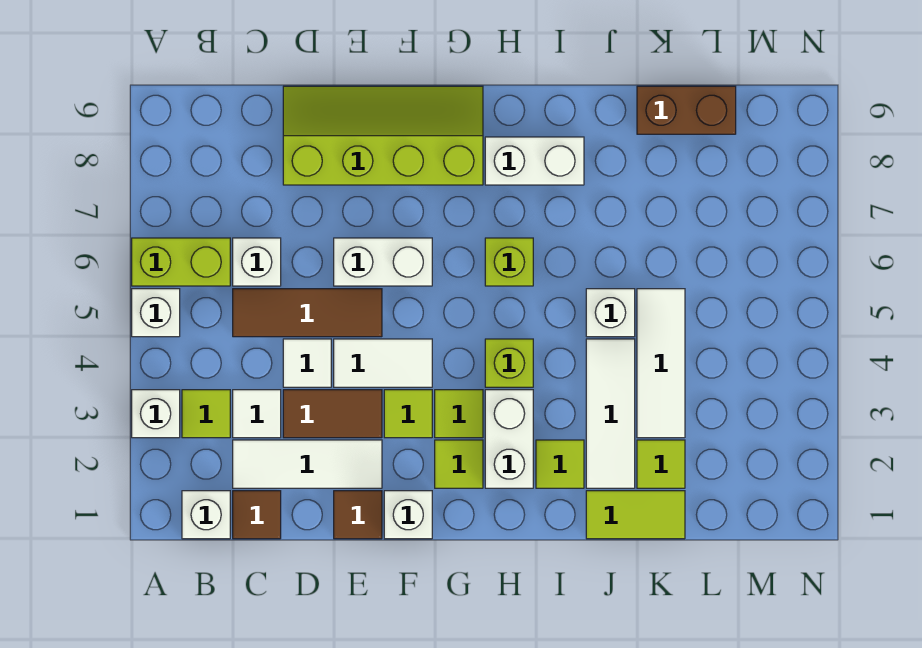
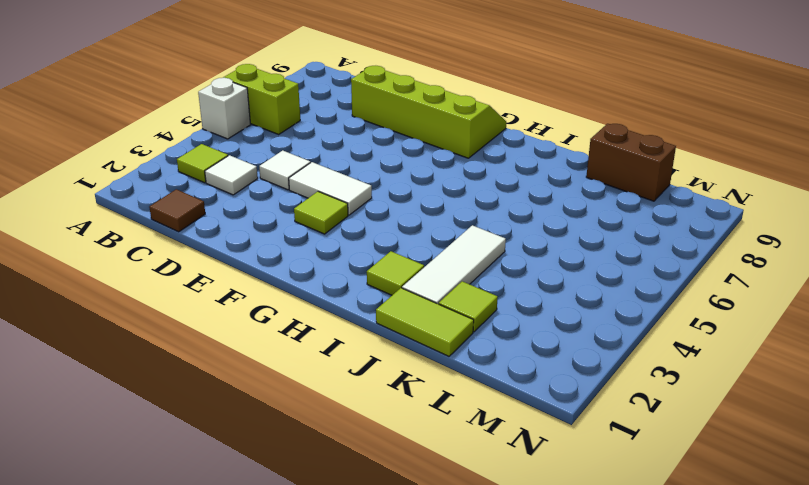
none -> white 1x1 brick [132,390,180,438]
none -> white 1x1 brick [182,491,230,539]
none -> white 1x3 tile [233,440,382,488]
none -> brown 1x3 tile [233,289,382,337]

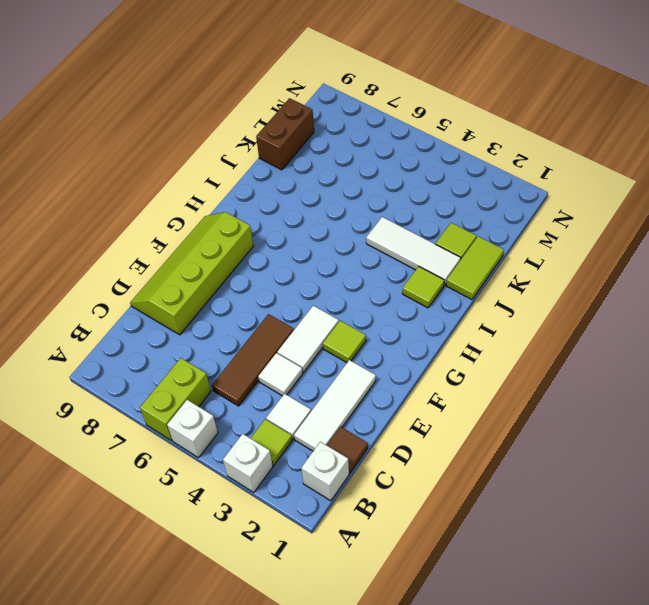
none -> white 1x1 brick [233,238,281,286]
none -> brown 1x2 tile [283,390,382,438]
none -> brown 1x1 tile [334,491,382,539]
none -> white 1x2 brick [334,238,432,286]

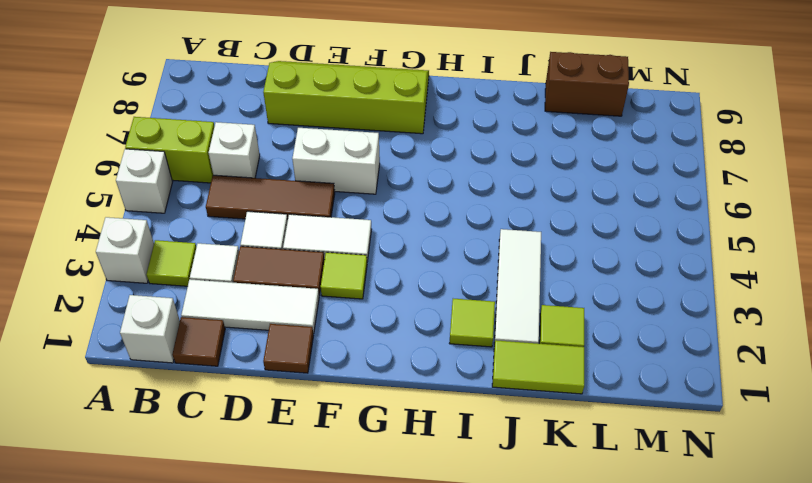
none -> white 1x1 brick [384,491,432,539]
none -> lime 1x1 tile [435,440,483,488]
none -> lime 1x1 tile [435,390,483,438]
none -> white 1x2 brick [485,390,533,488]

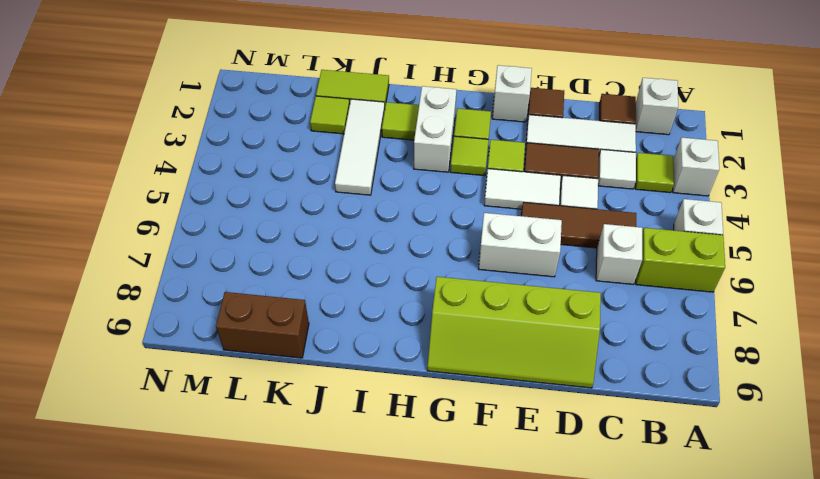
none -> lime 1x1 brick [485,339,533,387]
none -> lime 1x1 brick [485,238,533,286]
none -> white 1x2 brick [485,137,584,185]
none -> white 1x1 brick [586,289,635,337]

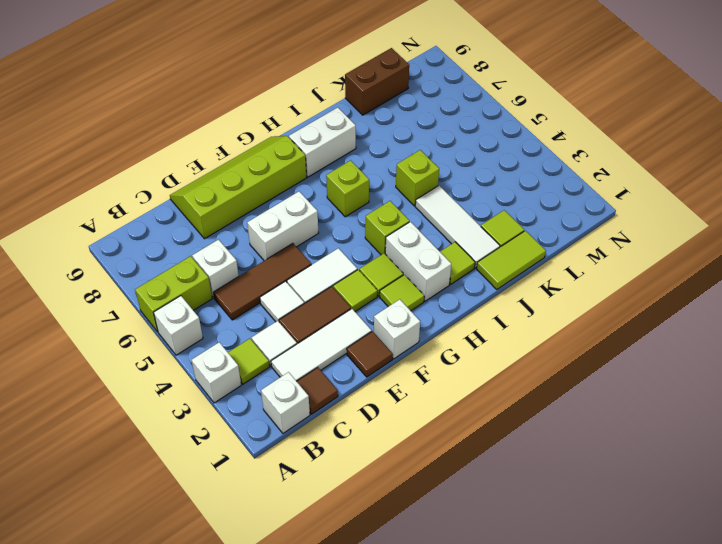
lime 1x1 brick [396,150,439,206] -> white 1x1 brick [586,289,635,337]
none -> white 1x3 tile [637,289,685,438]

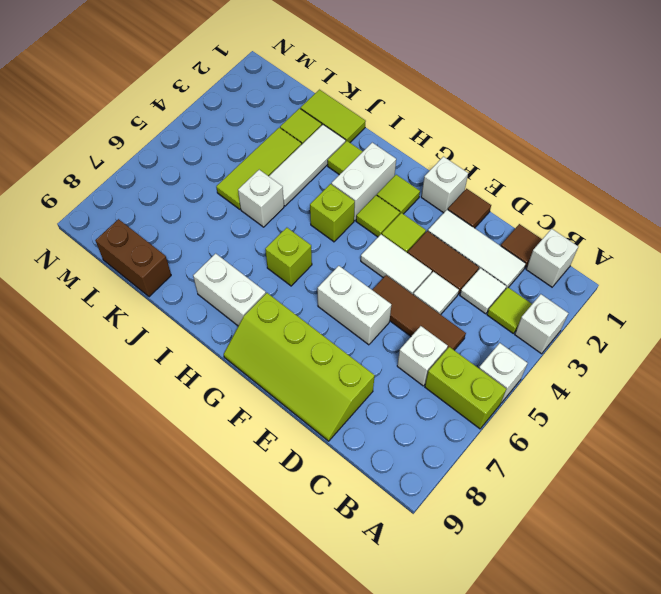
lime 1x3 tile [216,128,302,209] -> white 1x3 tile [637,289,685,438]

